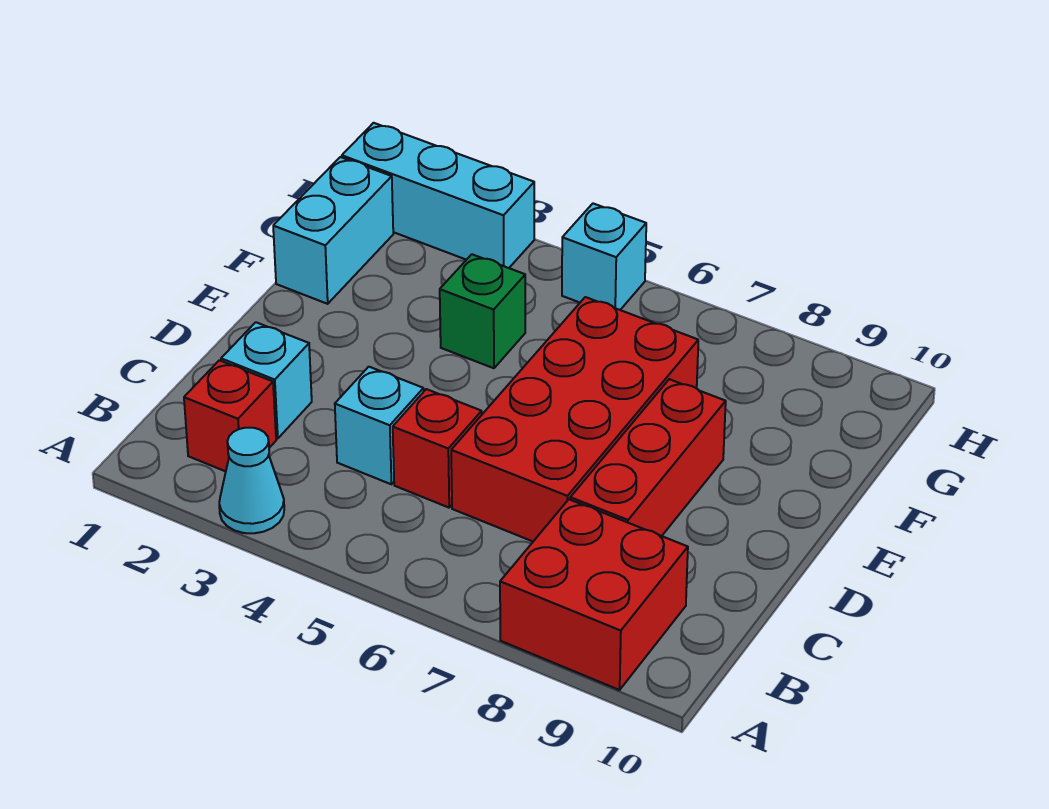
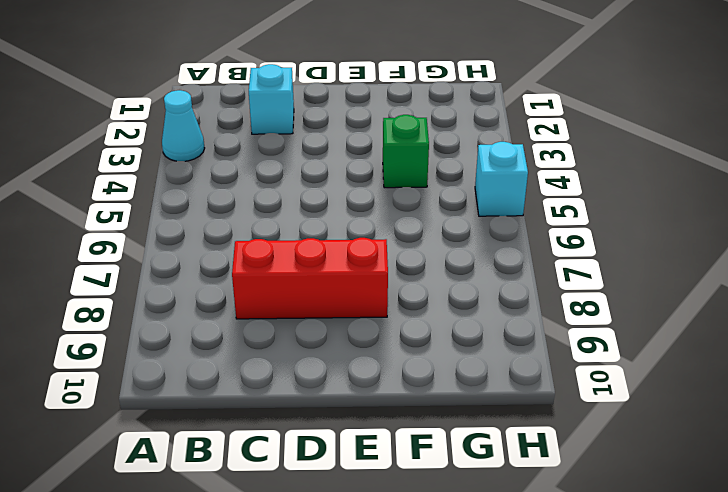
none -> red 2x2 brick [500,499,688,690]
none -> red 1x1 brick [184,360,276,471]
none -> cyan 1x1 brick [335,367,424,484]

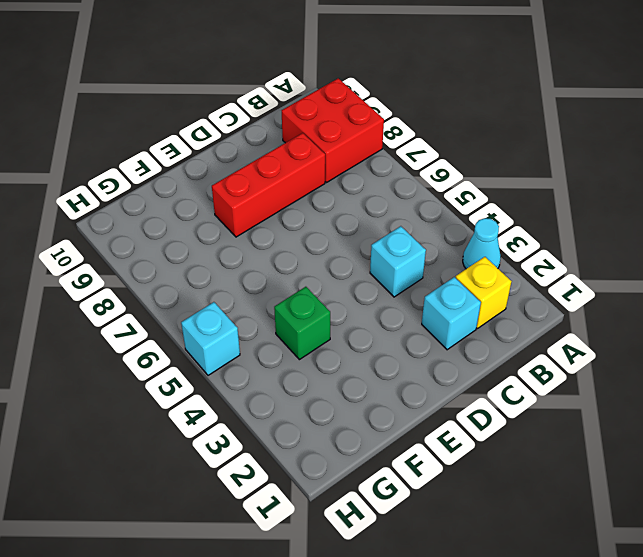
yellow 1x1 brick [456,257,511,329] -> red 1x1 brick [184,360,276,471]
none -> red 1x1 brick [393,389,482,508]
none -> red 2x4 brick [451,297,698,541]
none -> cyan 1x2 brick [273,157,393,304]

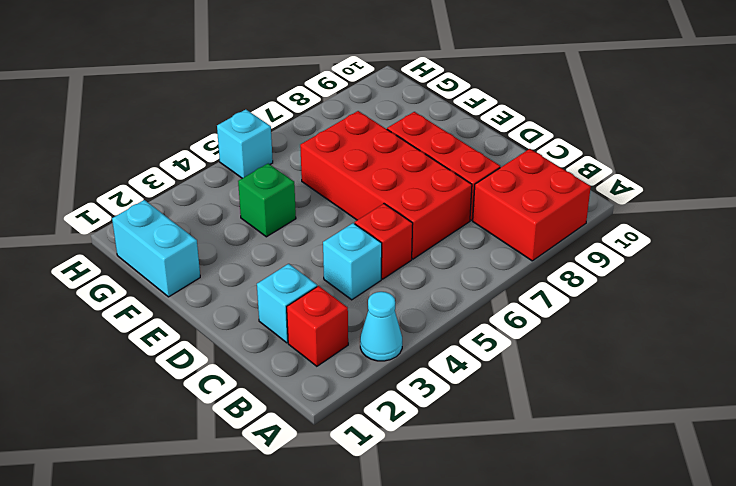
none -> cyan 1x3 brick [342,123,534,268]

